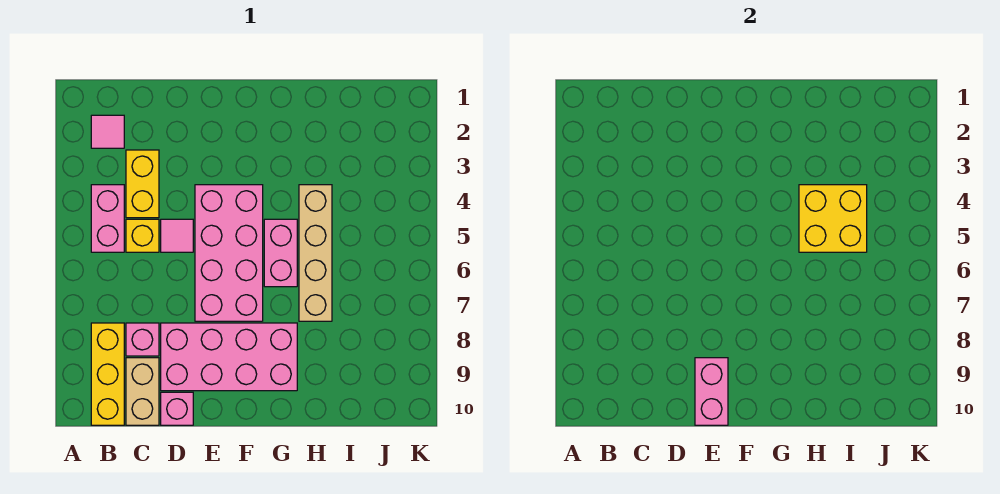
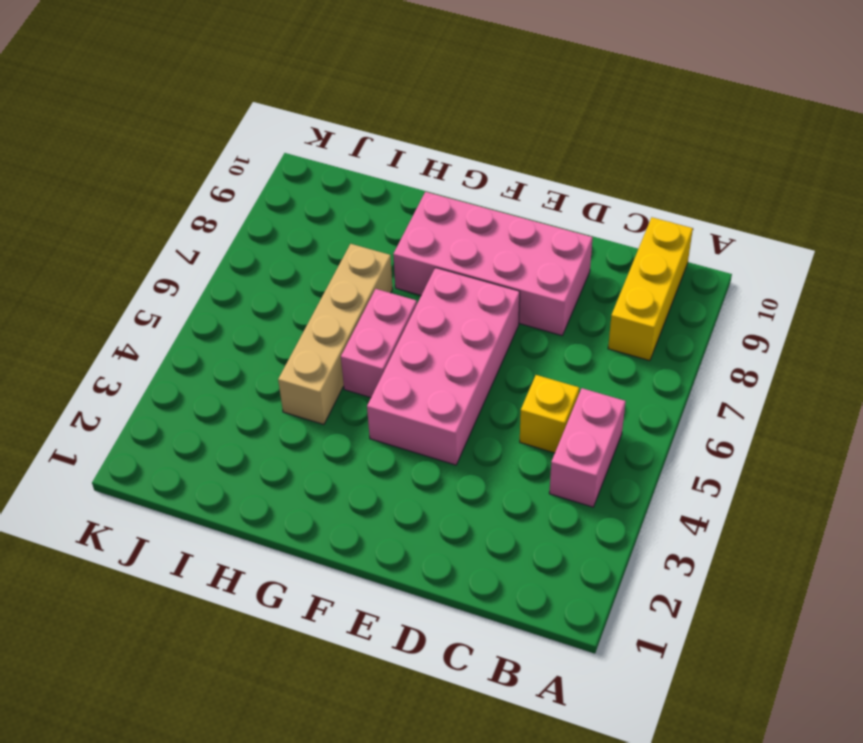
none -> pink 1x1 tile [91,115,124,148]
none -> yellow 1x2 brick [126,150,159,218]
none -> pink 1x1 brick [126,323,159,356]

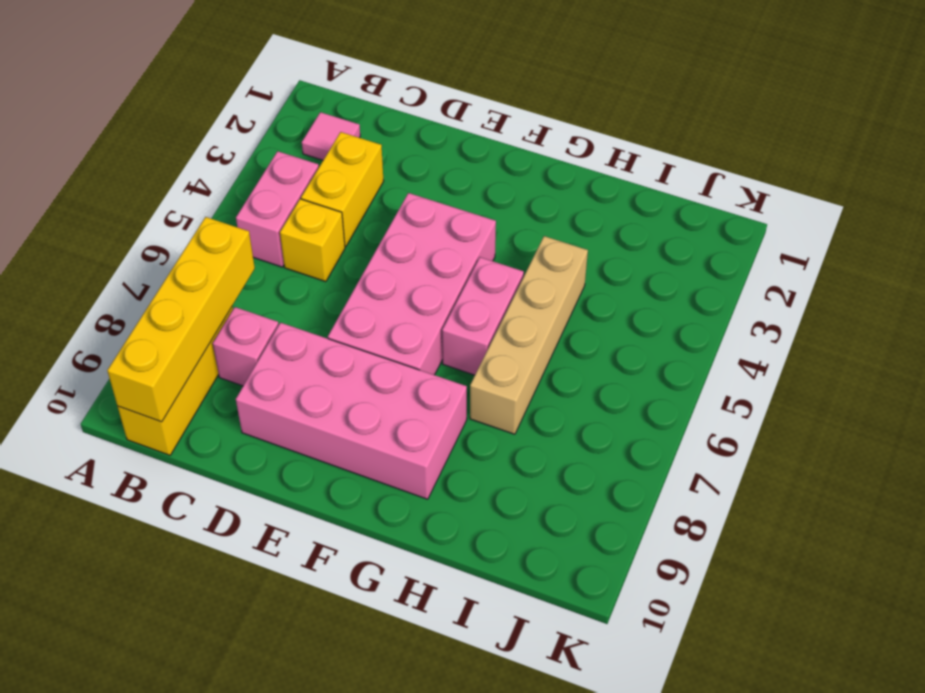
yellow 1x4 brick [107,217,255,422] -> none
none -> tan 1x2 brick [126,358,159,425]
none -> pink 1x1 tile [161,219,193,252]
none -> pink 1x1 brick [161,392,193,425]

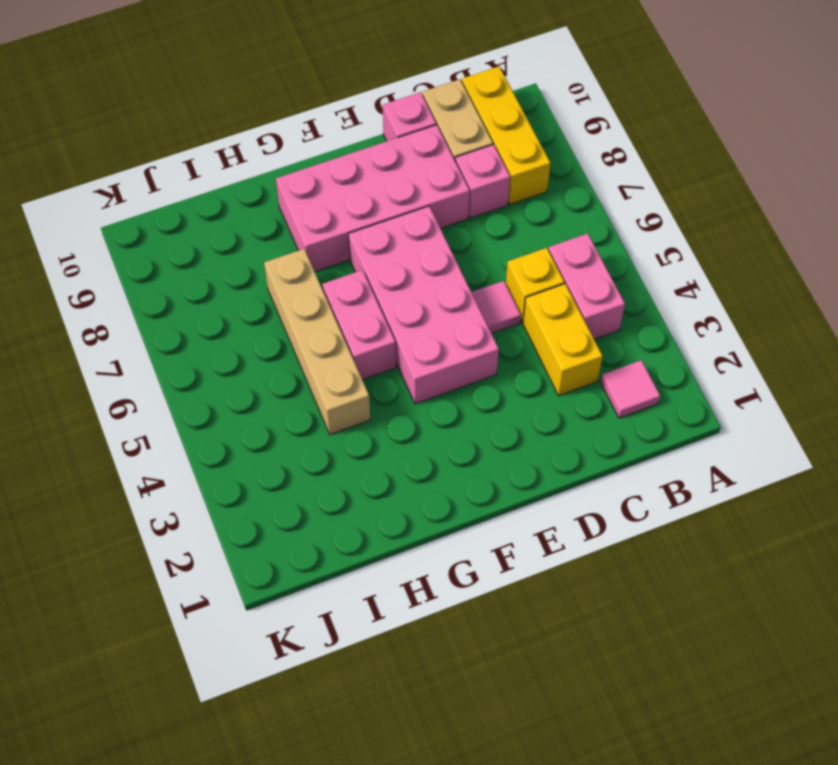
none -> pink 1x2 brick [695,358,728,425]
none -> yellow 2x2 brick [799,185,867,252]

